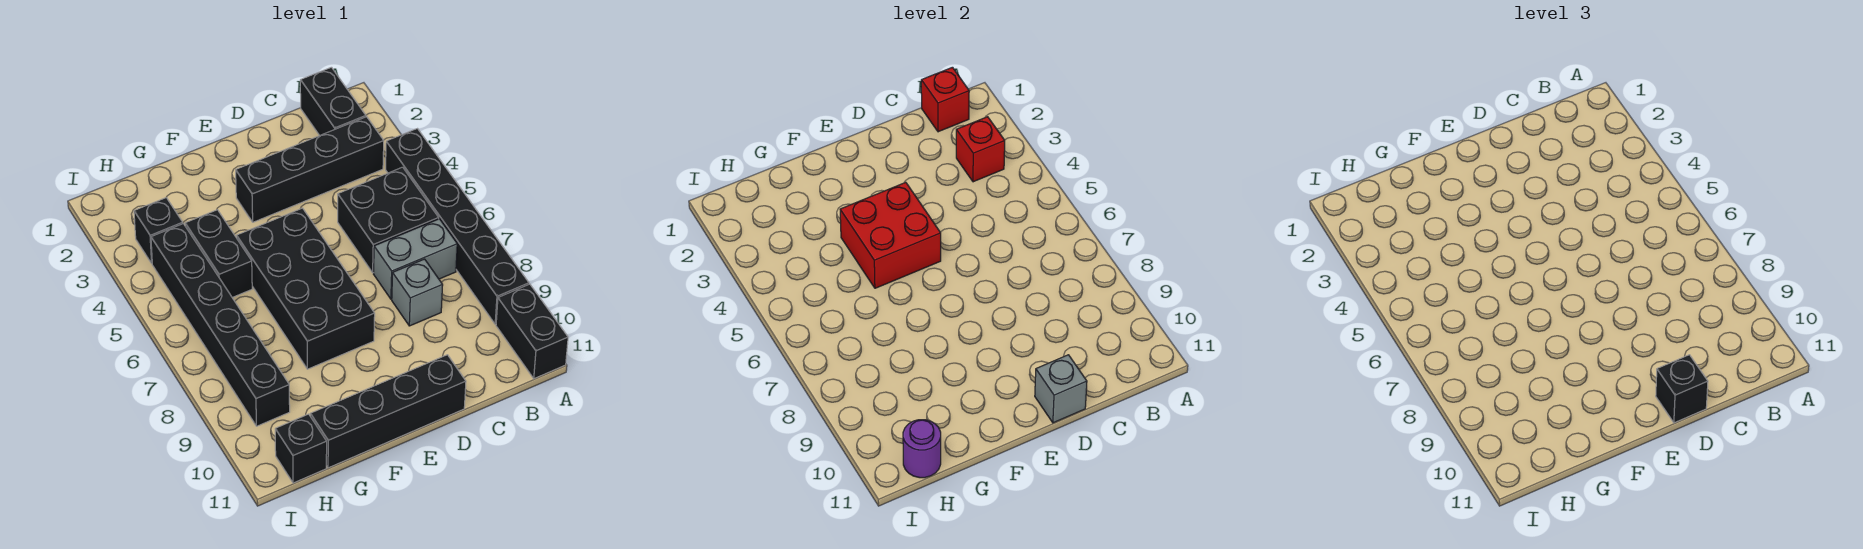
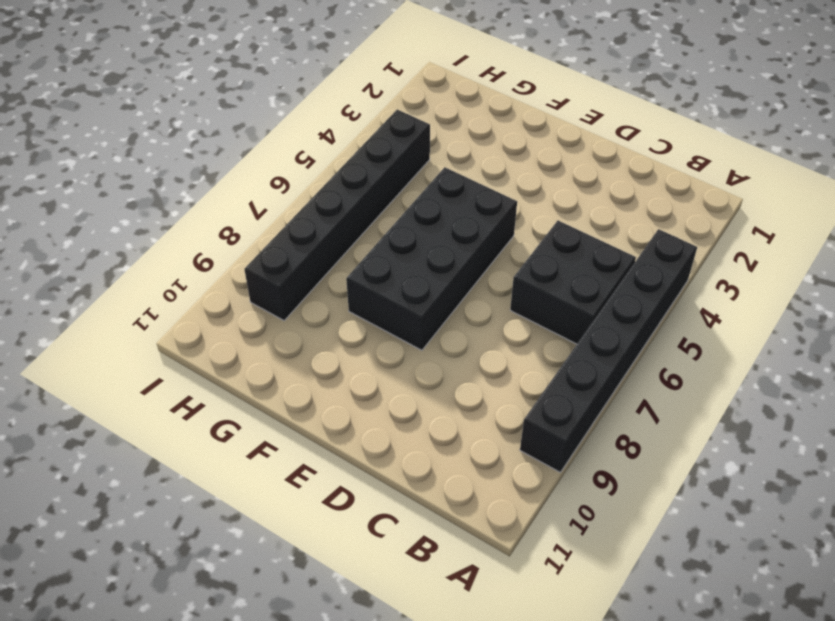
none -> black 1x2 brick [496,284,568,379]
none -> black 1x2 brick [300,67,366,136]
none -> black 1x4 brick [236,117,384,222]

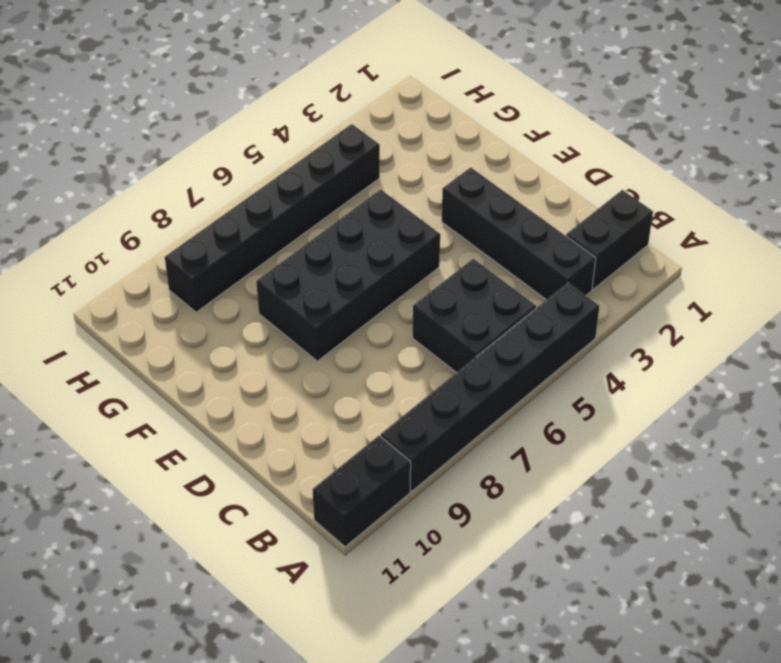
none -> grey 1x2 brick [374,219,457,299]
none -> grey 1x1 brick [392,259,443,326]
none -> black 1x4 brick [310,355,466,468]

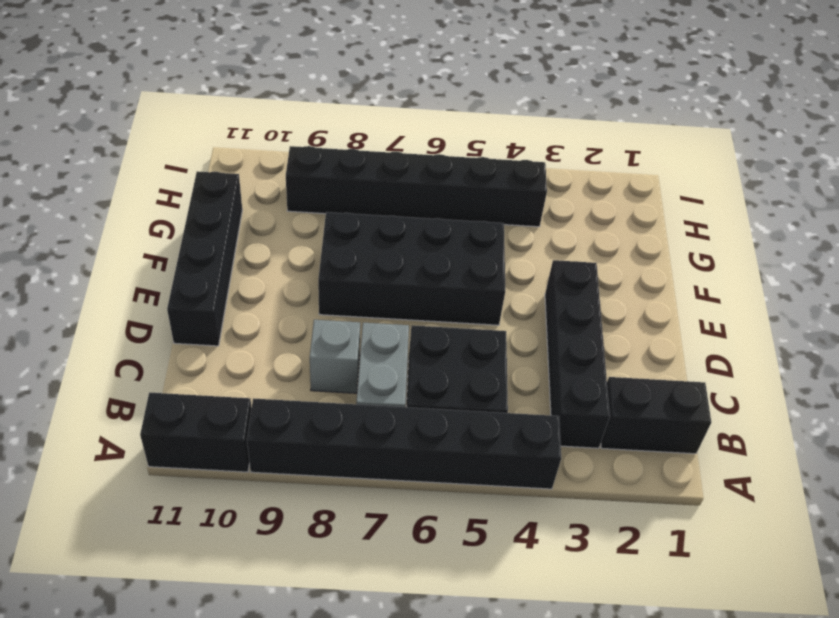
none -> black 1x2 brick [185,210,252,297]
none -> black 1x1 brick [134,198,183,263]
none -> black 1x1 brick [275,414,327,483]

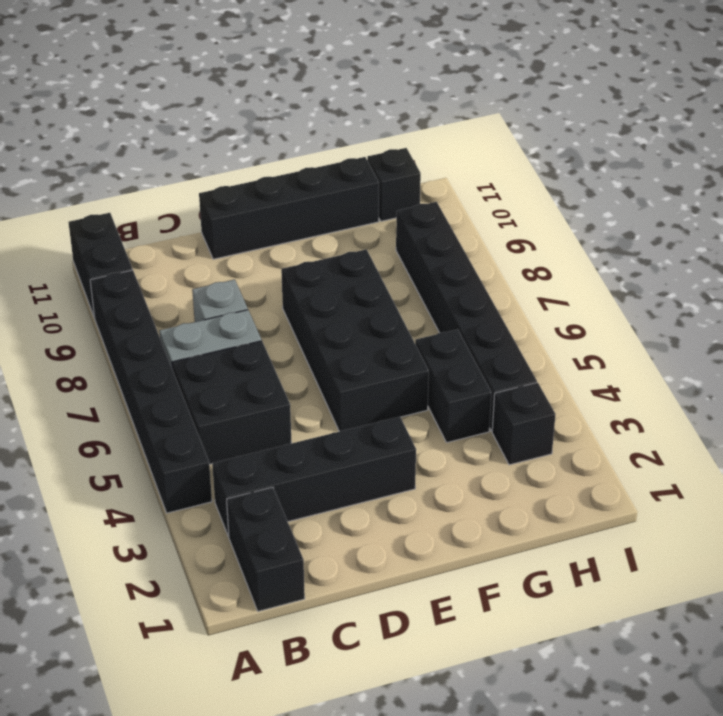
none -> red 1x1 brick [921,67,969,132]
none -> red 1x1 brick [956,117,1005,182]
none -> grey 1x1 brick [1035,355,1087,423]

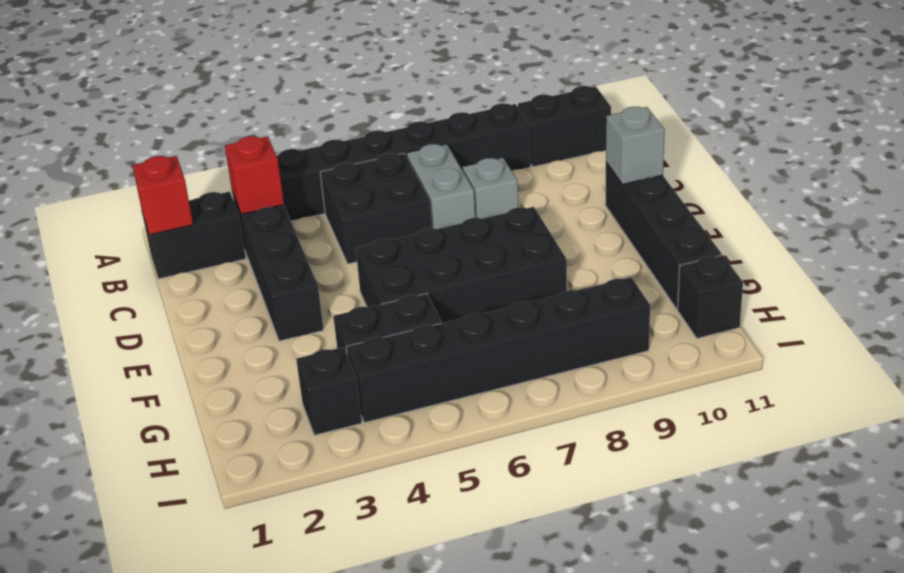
none -> red 2x2 brick [840,182,941,288]
none -> purple 1x1 round brick [903,420,941,478]
none -> black 1x1 brick [1656,355,1708,423]

